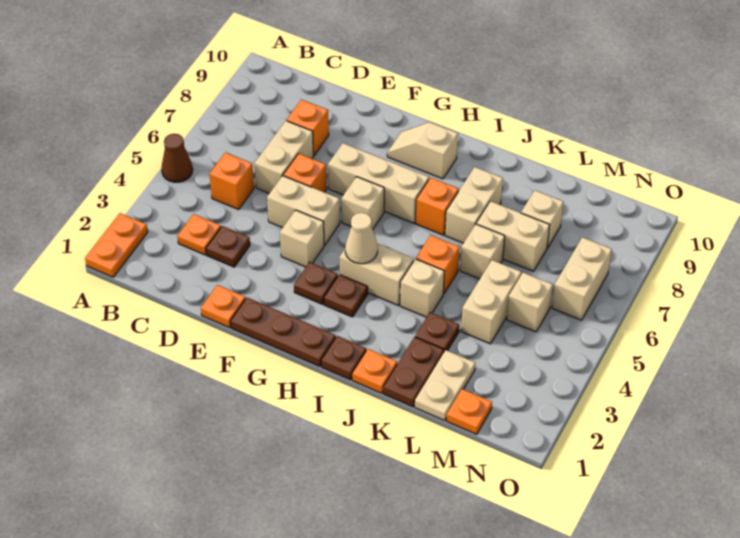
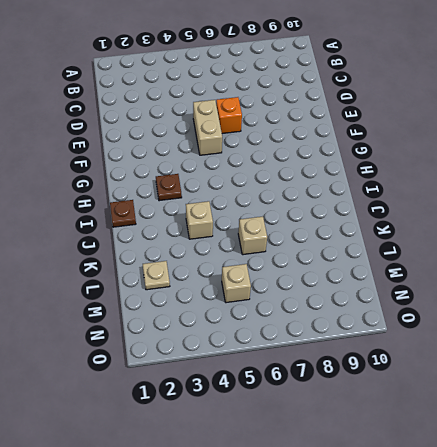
tan 1x1 plate [143,261,170,290] -> tan 1x2 plate [415,350,475,421]
none -> orange 1x2 plate [85,213,148,277]
none -> brown 1x1 cone [162,134,193,182]
none -> orange 1x1 plate [177,214,221,255]
none -> orange 1x1 brick [210,153,254,209]

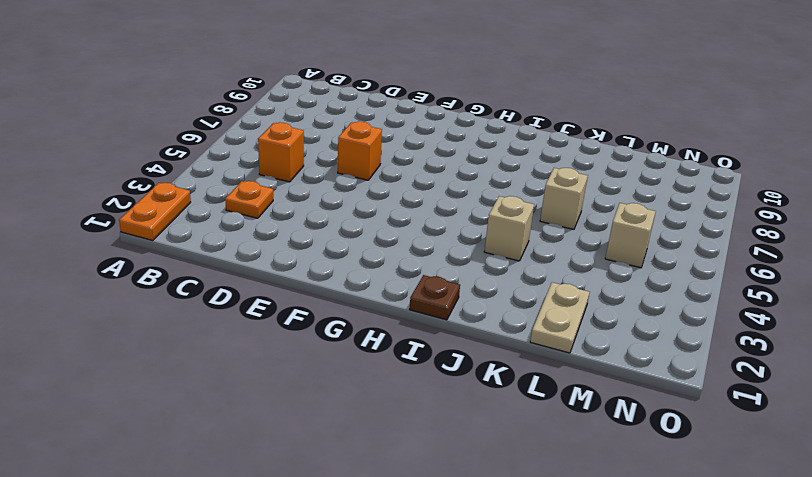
none -> brown 1x1 cone [162,134,193,182]
none -> brown 1x1 plate [206,226,250,267]
none -> tan 1x2 brick [255,121,314,193]
none -> orange 1x1 brick [286,100,329,155]

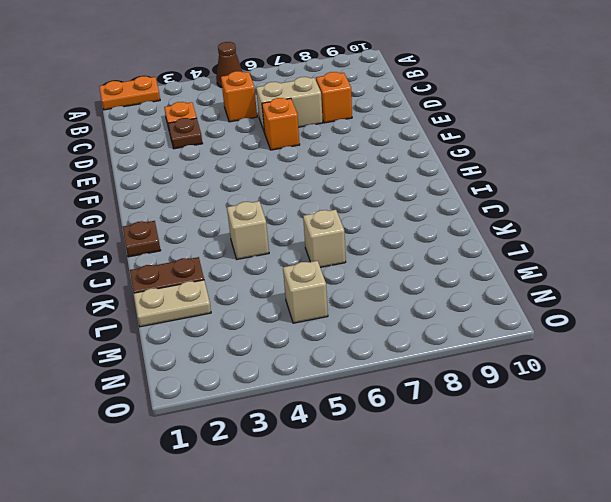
none -> orange 1x1 plate [201,285,245,328]
none -> tan 1x2 brick [267,176,340,245]
none -> brown 1x3 plate [231,298,336,367]
none -> tan 1x1 brick [280,210,324,267]

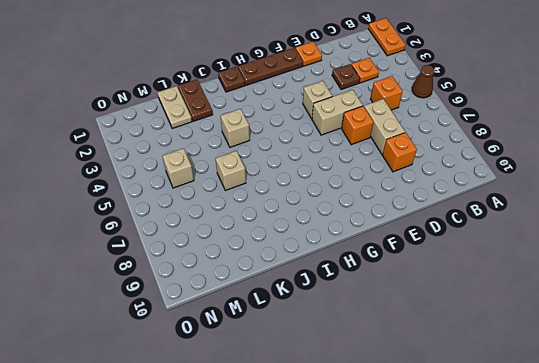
none -> tan 1x3 brick [328,143,429,223]
none -> brown 1x1 plate [294,262,338,304]
none -> tan 1x1 brick [342,177,384,230]
none -> tan 1x2 slope [387,122,458,179]

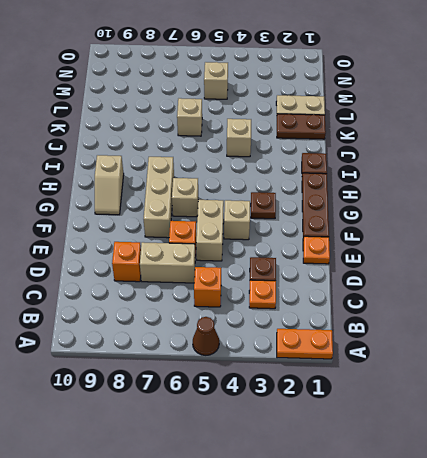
none -> brown 1x1 plate [324,275,368,317]
none -> tan 1x2 brick [340,243,414,305]
none -> orange 1x1 brick [415,178,459,235]
none -> orange 1x1 plate [352,349,397,393]

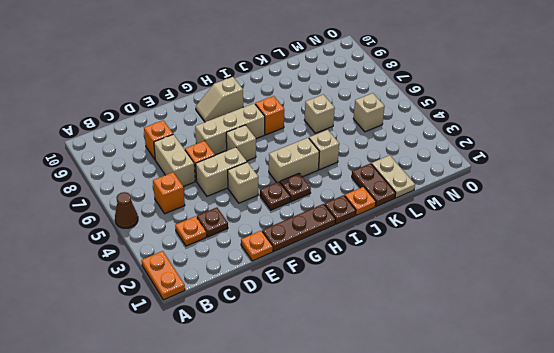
none -> orange 1x1 brick [416,235,459,294]
none -> tan 1x2 brick [445,167,503,243]
none -> brown 1x1 plate [415,312,459,352]
none -> tan 1x2 brick [476,201,550,271]

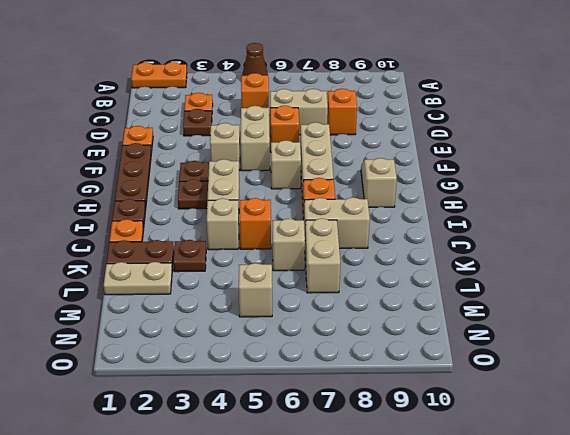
none -> tan 1x2 brick [461,260,521,344]
none -> tan 1x1 brick [521,191,563,248]
none -> orange 1x1 plate [446,389,492,434]
none -> tan 1x2 brick [552,237,612,320]

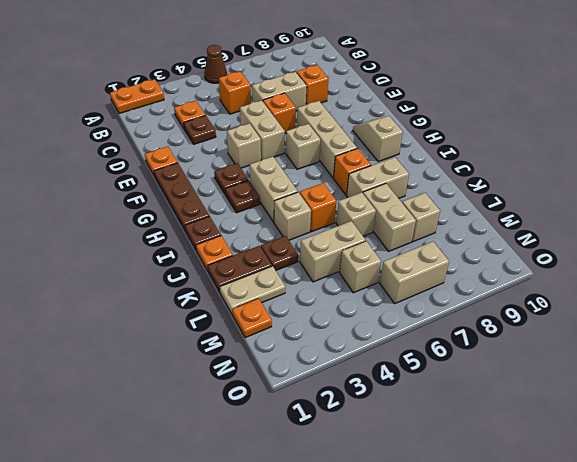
none -> tan 1x1 cone [345,213,378,264]

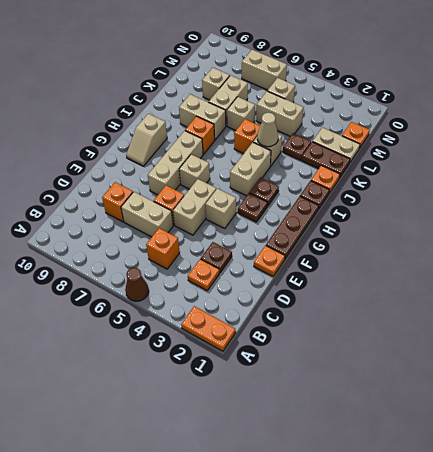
tan 1x1 cone [257,113,278,147] -> tan 1x1 cone moved to [345,213,378,264]

